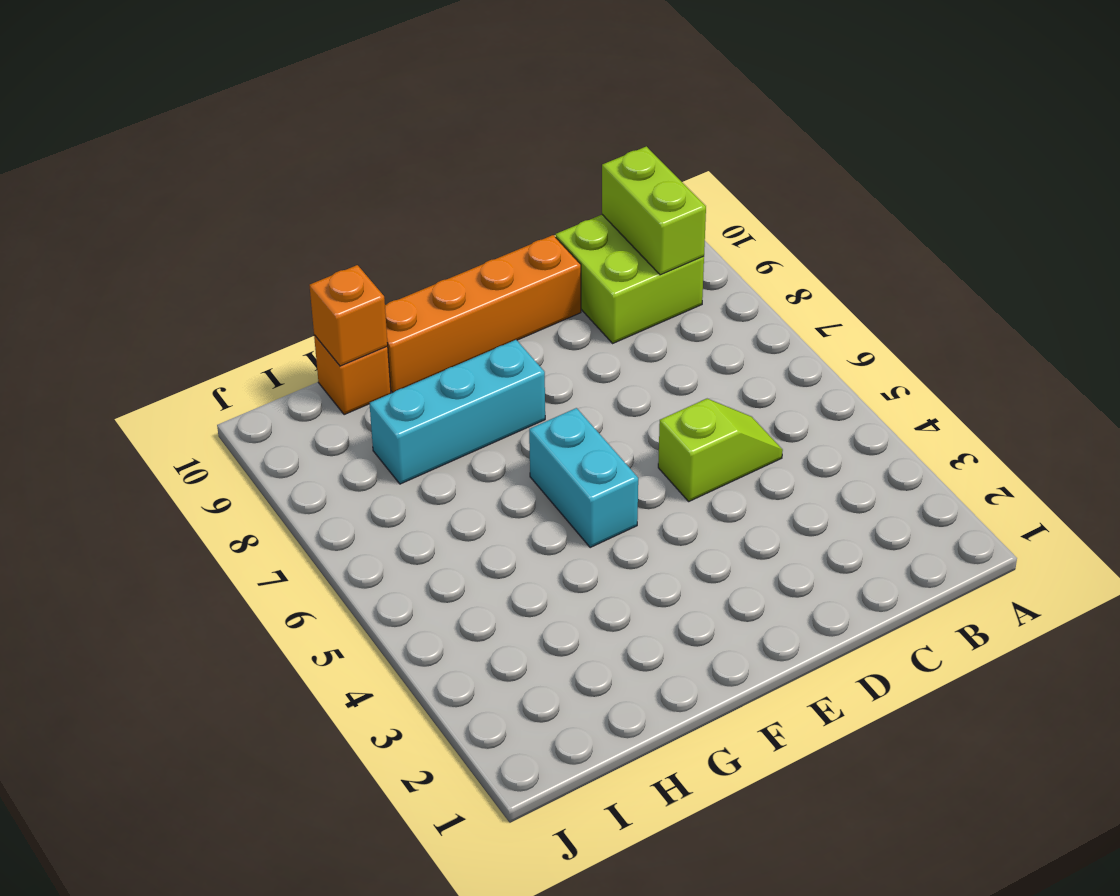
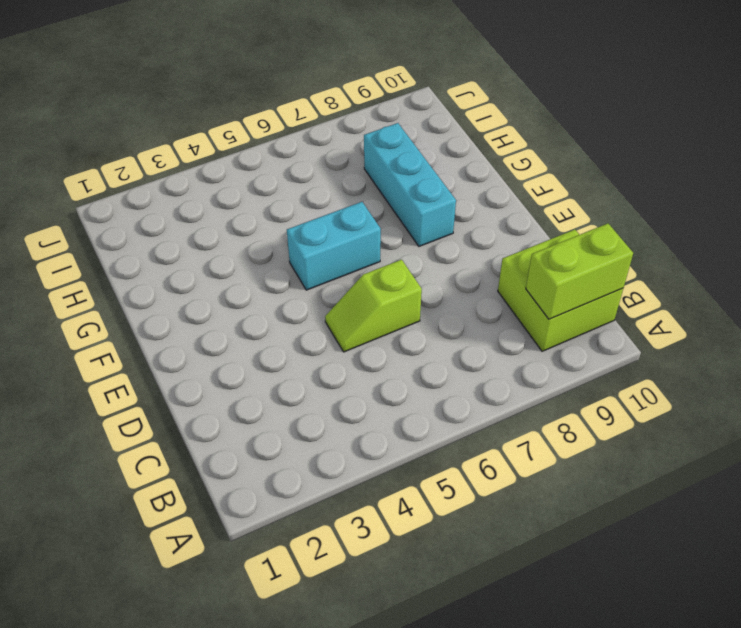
lime 1x2 slope [325,260,422,352] -> lime 1x2 slope turned to [658,399,783,501]
none -> orange 1x4 brick [385,235,581,393]
none -> orange 1x1 brick [314,335,391,415]

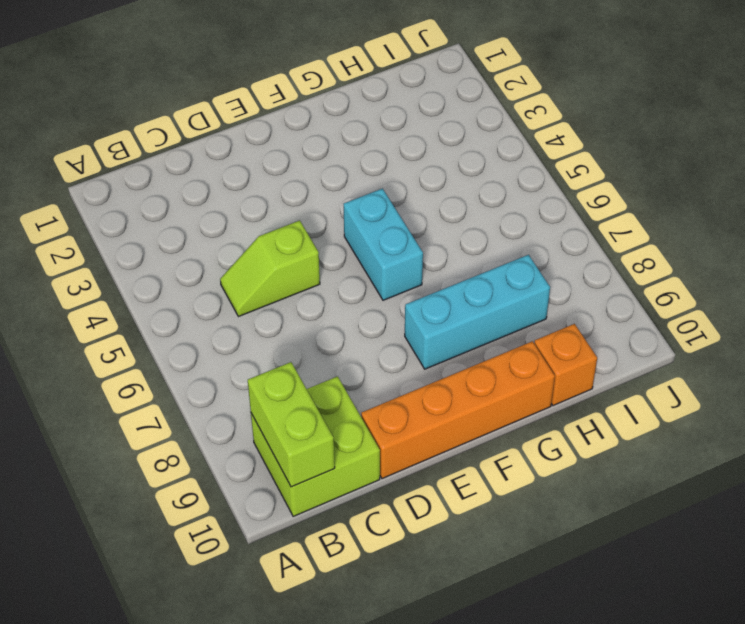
none -> orange 1x1 brick [309,265,388,366]

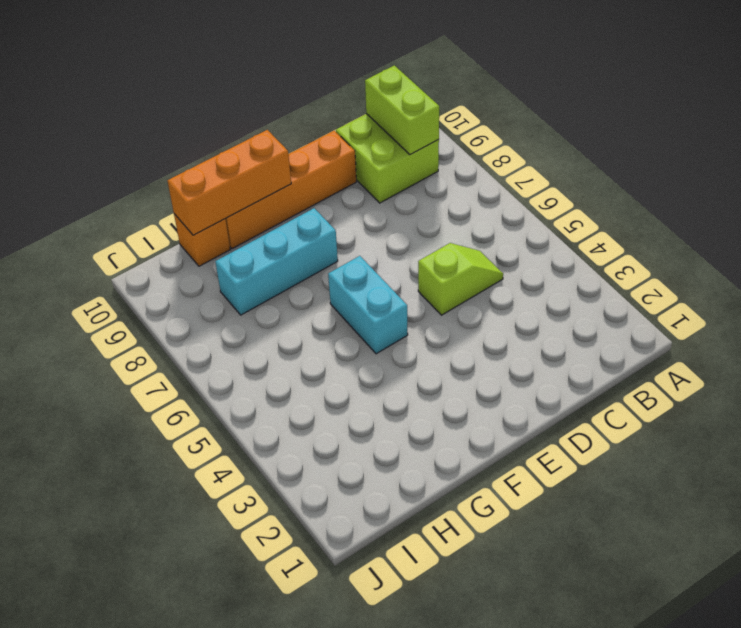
orange 1x3 brick [167,130,291,235] -> orange 1x1 brick [309,265,388,366]

